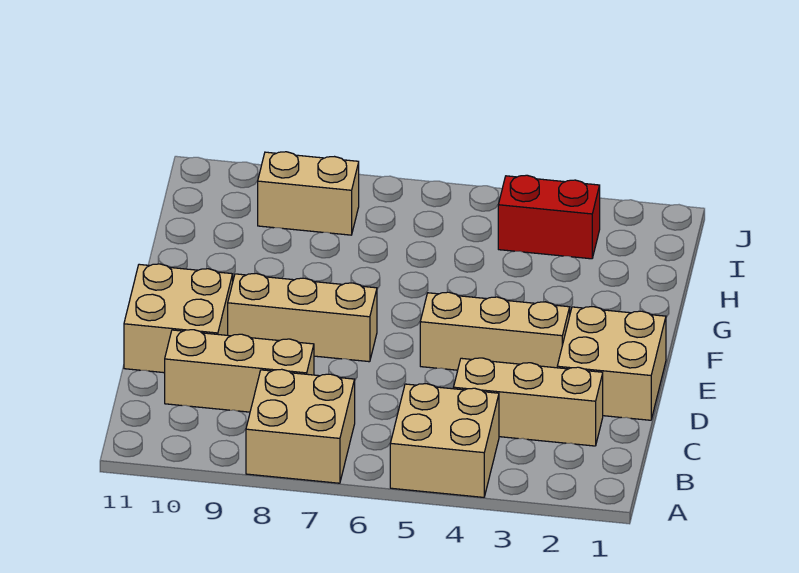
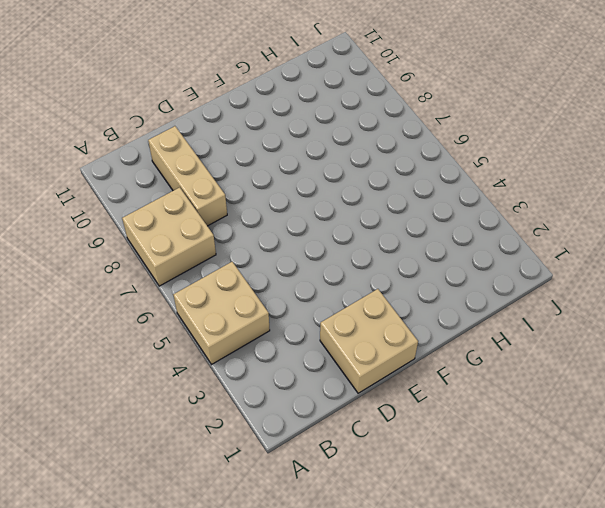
none -> tan 1x3 brick [454,358,603,446]
none -> tan 2x2 brick [124,264,233,373]

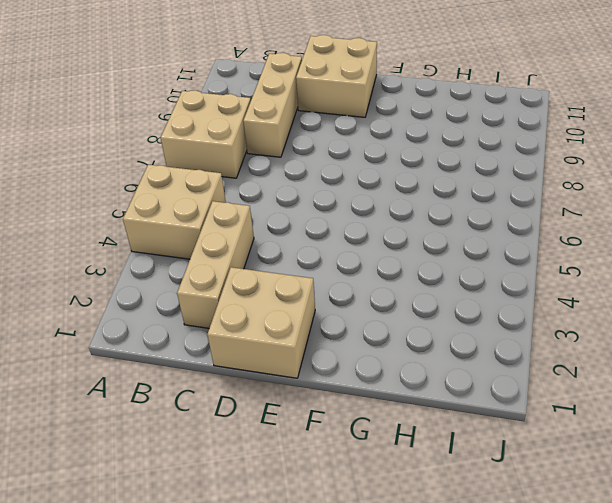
none -> tan 1x3 brick [420,292,570,370]
none -> tan 1x3 brick [228,273,377,362]

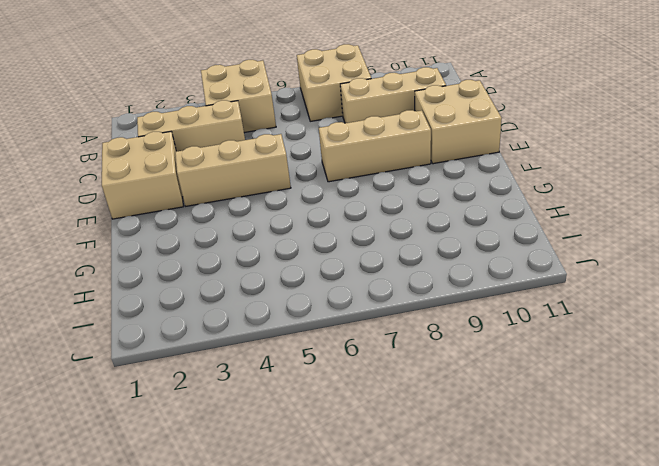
none -> red 1x2 brick [498,175,600,259]
none -> tan 1x2 brick [258,152,359,235]

